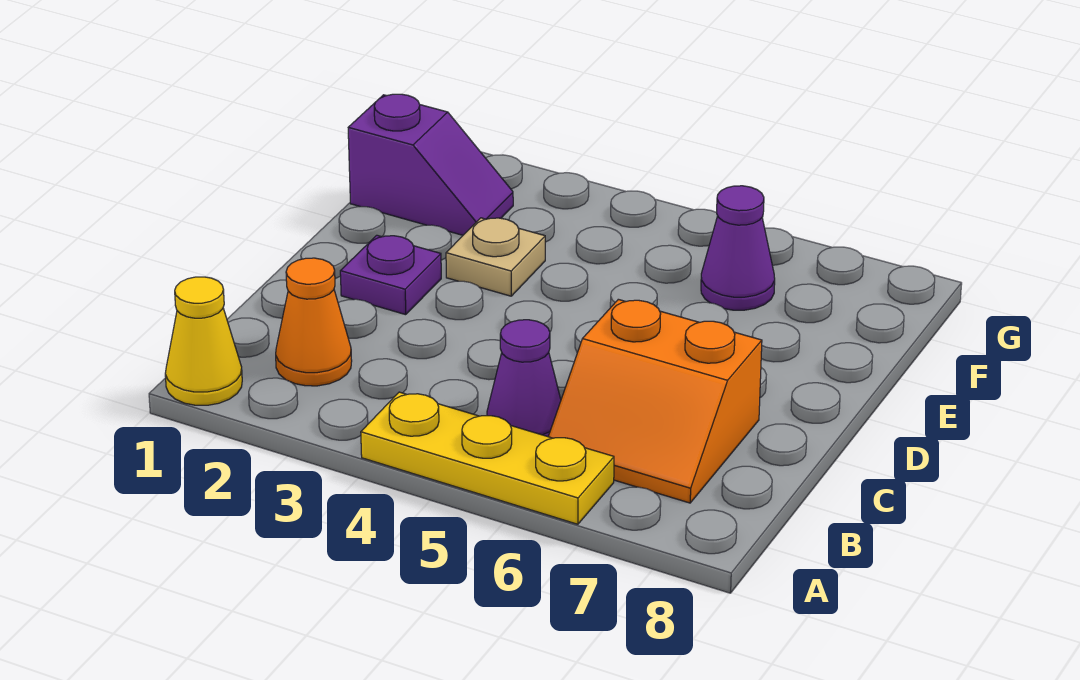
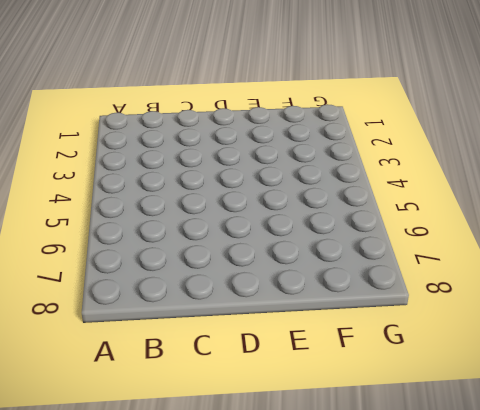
none -> yellow 1x1 cone [165,277,242,405]
none -> yellow 1x3 plate [361,392,614,524]

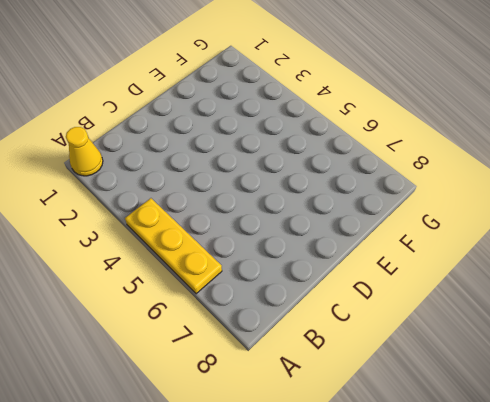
none -> orange 1x1 cone [276,258,352,386]
none -> purple 1x1 cone [487,320,561,437]

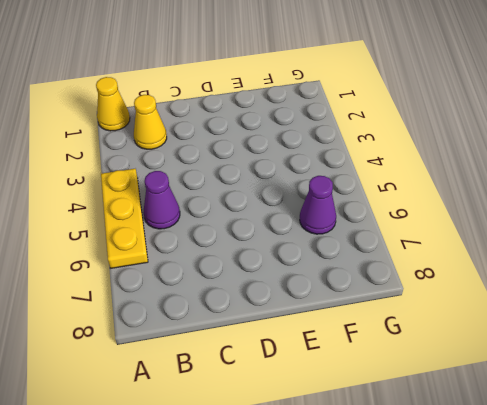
yellow 1x1 cone [134,95,167,149] -> orange 1x1 cone [276,258,352,386]
none -> orange 2x2 slope [548,299,762,503]
none -> purple 1x1 plate [340,235,441,315]

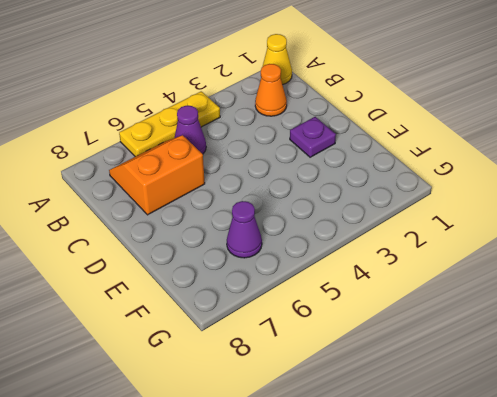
none -> tan 1x1 plate [446,218,545,296]
none -> purple 1x2 slope [348,94,513,235]

